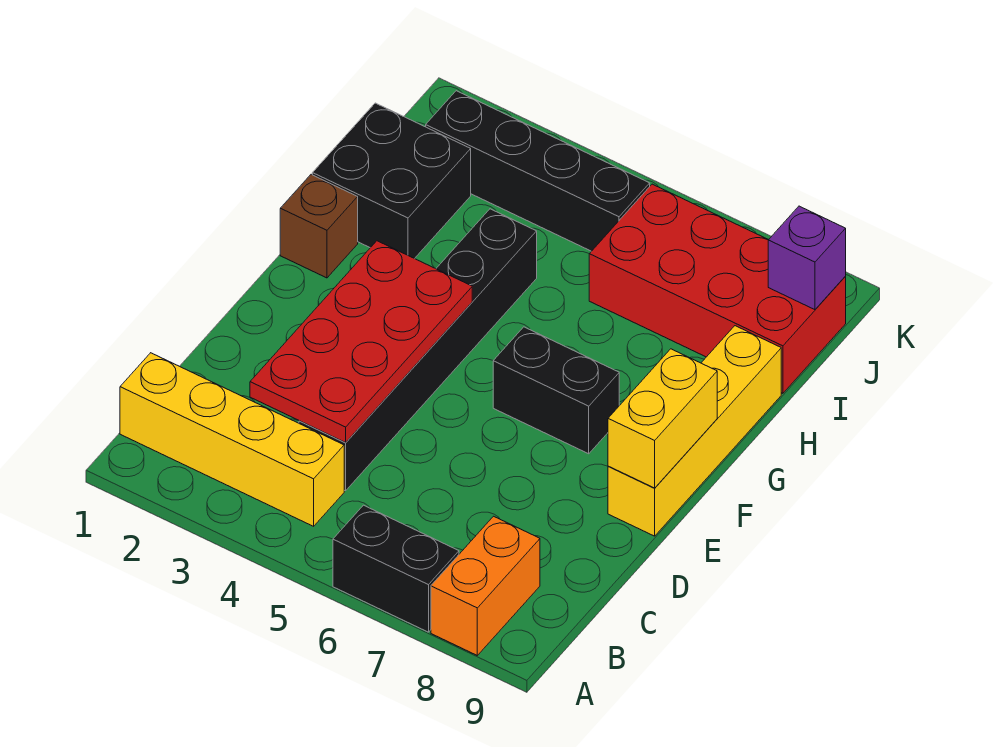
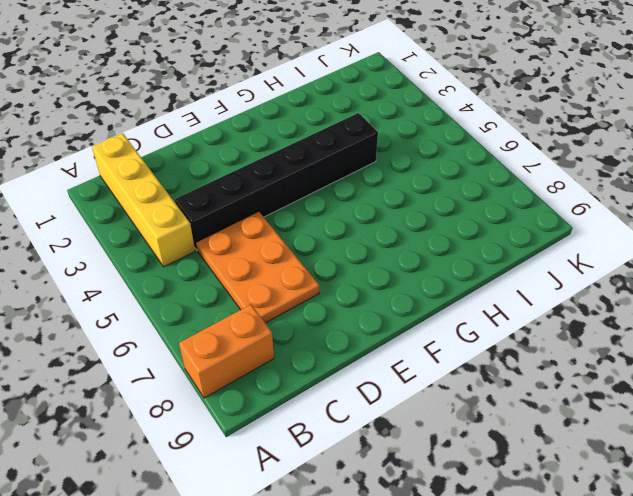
orange 2x3 plate [196,212,319,323] -> none
none -> black 1x2 brick [333,505,459,632]
none -> yellow 1x4 brick [608,326,781,536]
none -> black 1x2 brick [493,327,619,454]

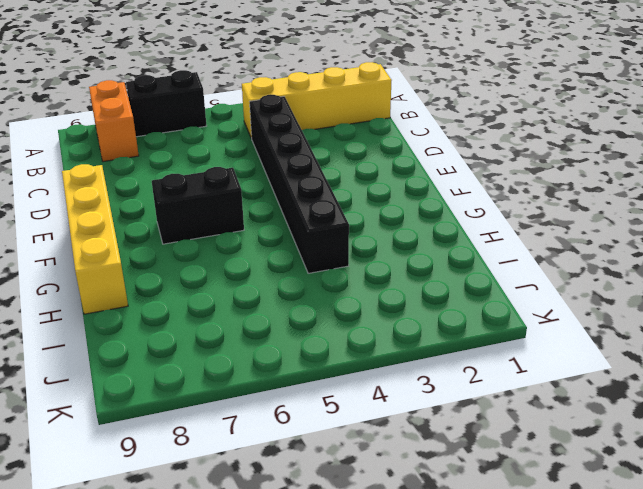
none -> brown 1x1 brick [280,175,358,278]
none -> black 2x2 brick [312,103,471,259]
none -> red 2x4 brick [589,184,846,393]

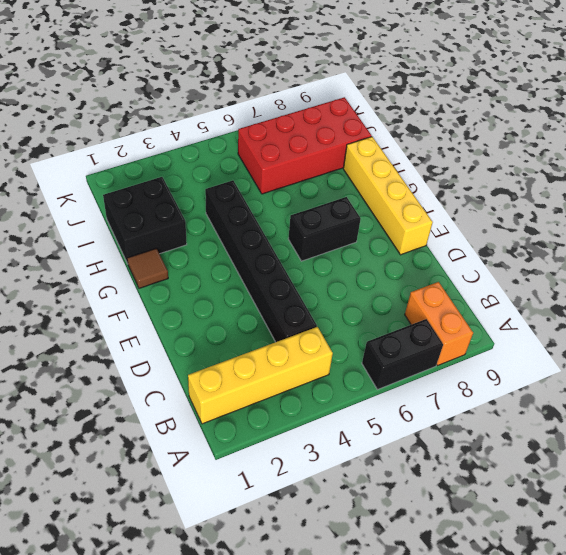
brown 1x1 tile [127,248,168,288] -> brown 1x1 brick [280,175,358,278]
none -> black 1x4 brick [426,91,650,251]
none -> red 2x4 plate [250,241,472,443]
none -> yellow 1x2 brick [608,349,717,488]

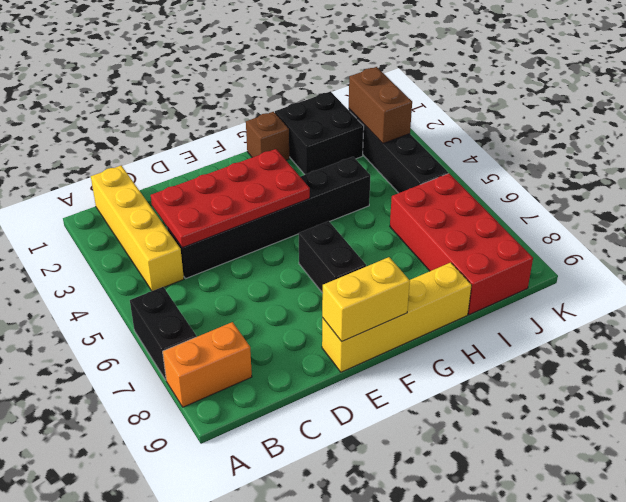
brown 1x2 brick [349,67,412,144] -> none
none -> purple 1x1 brick [768,206,846,310]

